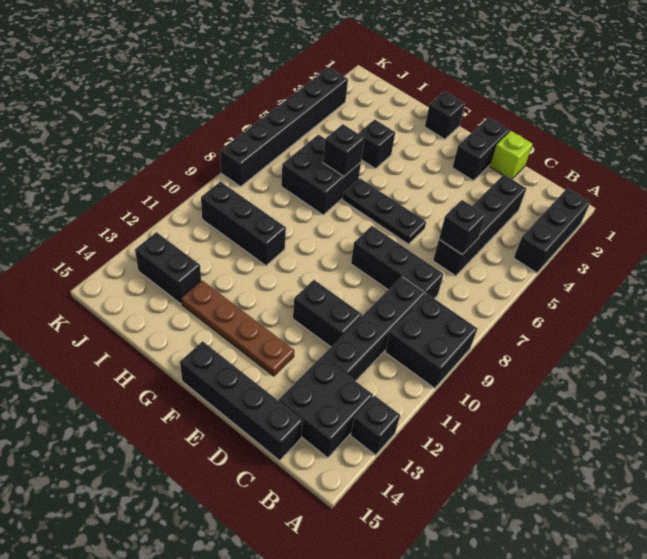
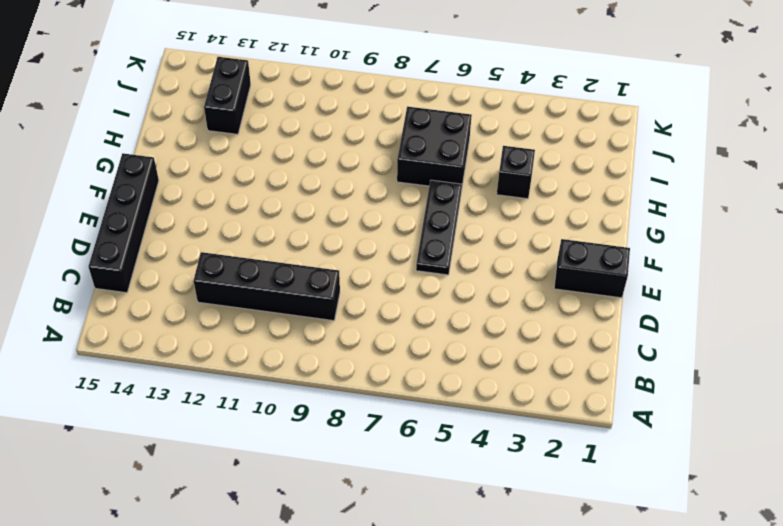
none -> black 1x3 brick [514,188,590,273]
none -> black 2x2 brick [385,294,478,388]
none -> black 1x1 brick [351,396,400,455]

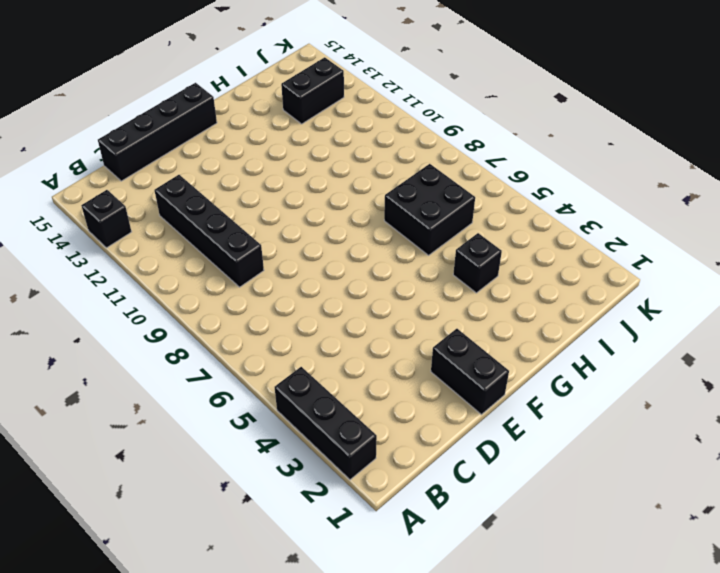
none -> black 2x2 brick [385,294,478,388]
none -> black 2x2 brick [279,356,373,458]
none -> black 1x4 brick [433,175,526,276]

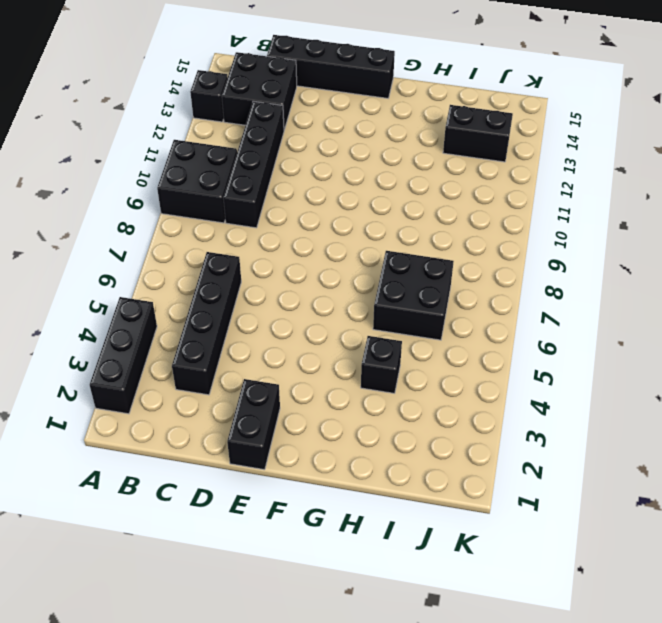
none -> black 1x3 brick [351,226,444,299]
none -> lime 1x1 brick [490,131,533,179]
none -> black 1x2 brick [293,280,362,347]

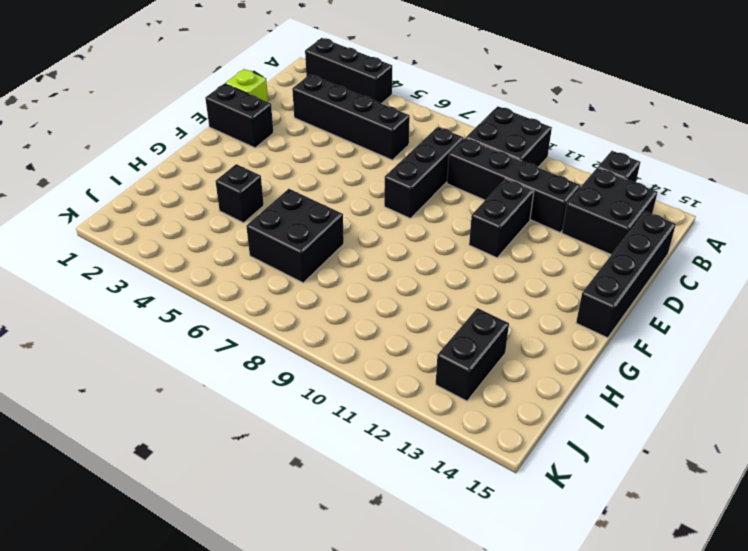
none -> black 1x3 plate [342,178,426,244]
none -> brown 1x4 plate [181,281,294,376]
none -> black 1x1 brick [425,91,465,139]

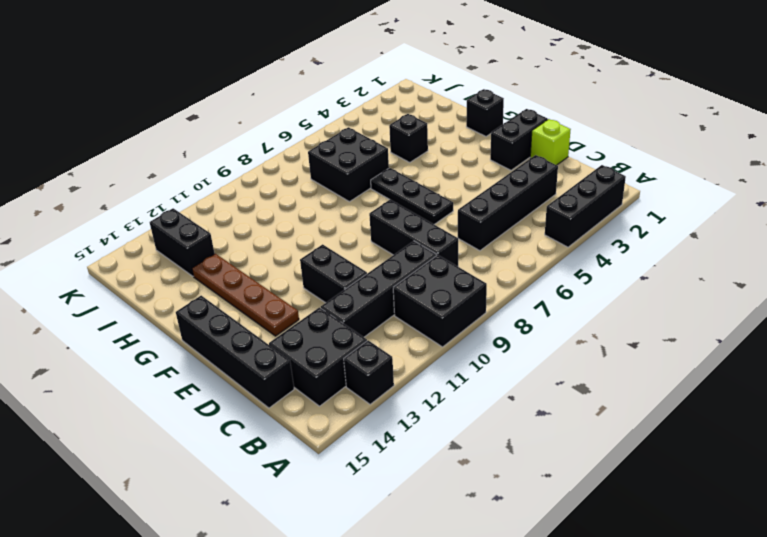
none -> black 1x3 brick [201,182,286,266]
none -> black 1x6 brick [220,67,348,187]
none -> black 1x1 brick [439,200,486,254]

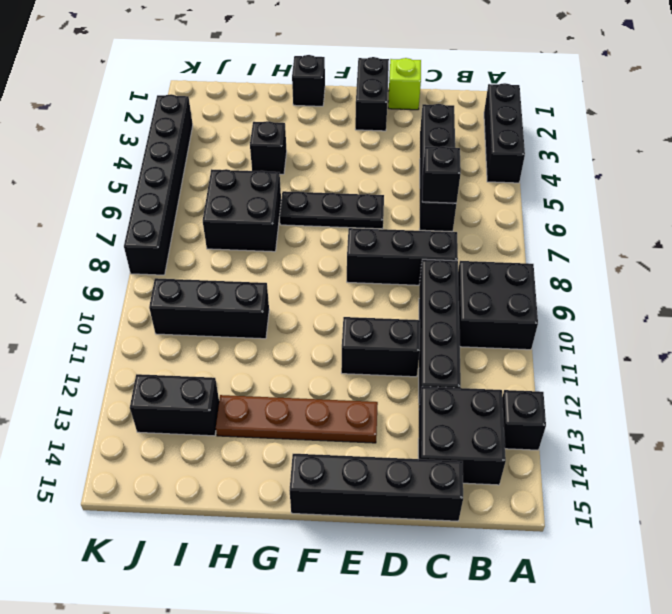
none -> black 1x1 brick [323,124,364,176]

